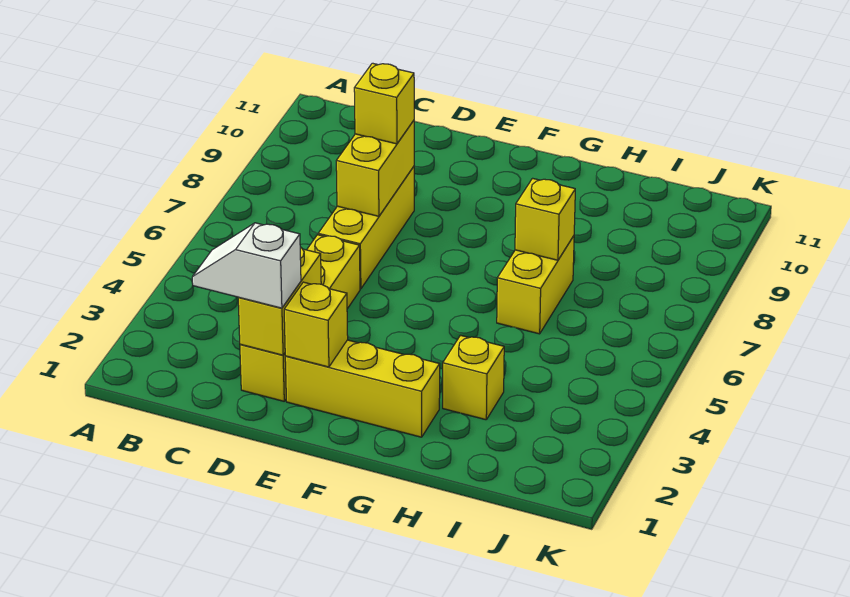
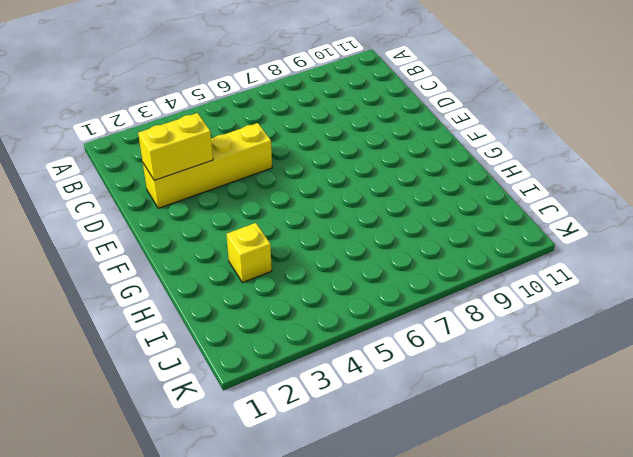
none -> yellow 1x3 brick [318,167,414,289]
none -> yellow 1x3 brick [285,340,440,437]

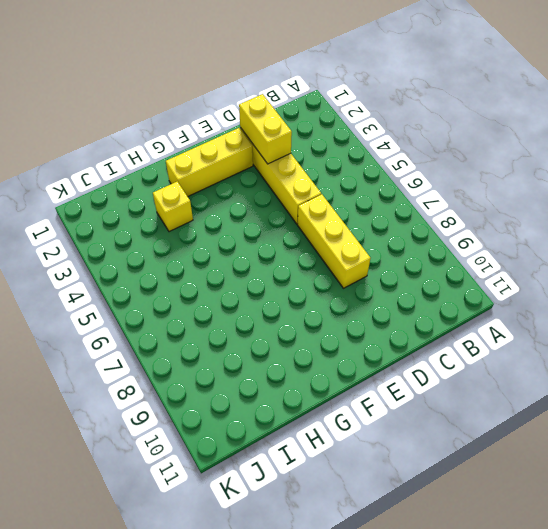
none -> yellow 1x2 brick [497,236,574,334]
none -> yellow 1x2 brick [336,121,414,216]

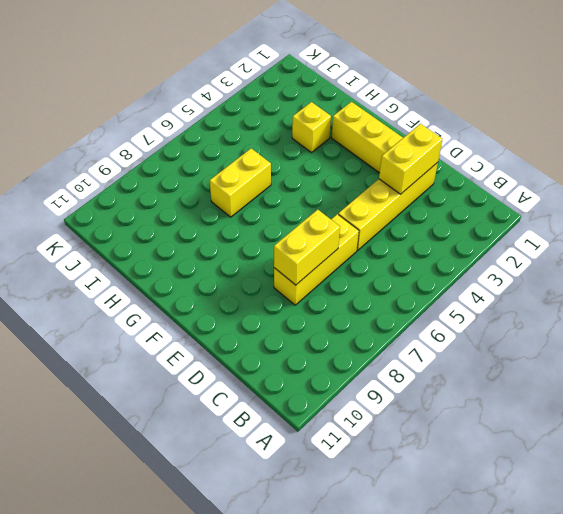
none -> yellow 1x1 brick [284,282,348,367]
none -> yellow 1x1 brick [515,178,575,260]

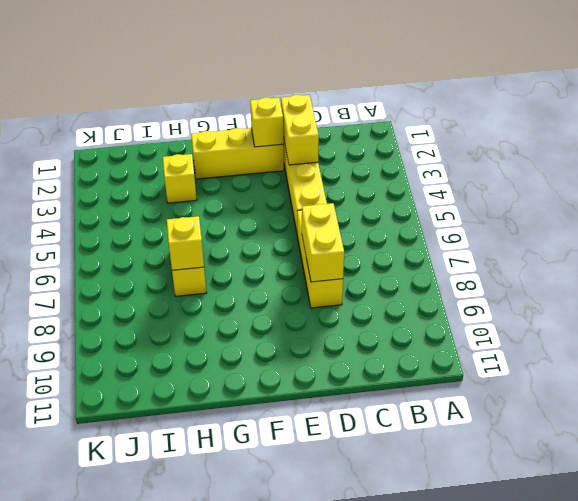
none -> white 1x2 slope [192,223,301,308]
none -> yellow 1x1 brick [354,63,414,144]

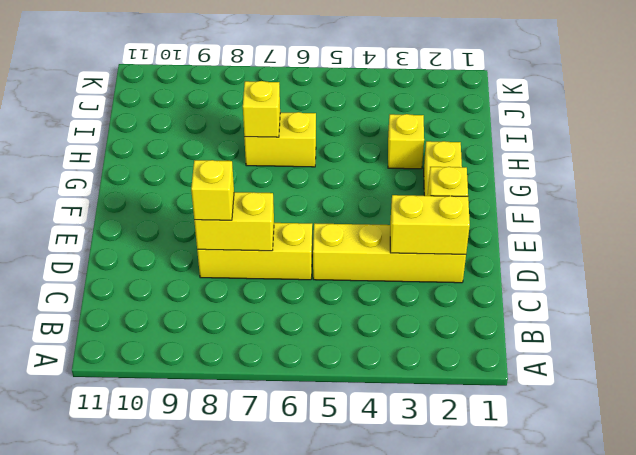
none -> white 1x2 slope [192,223,301,308]

